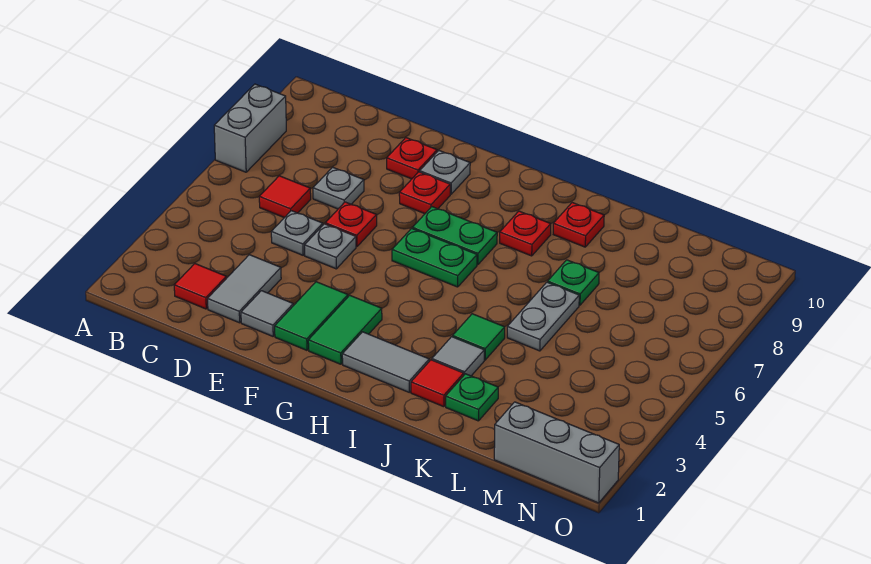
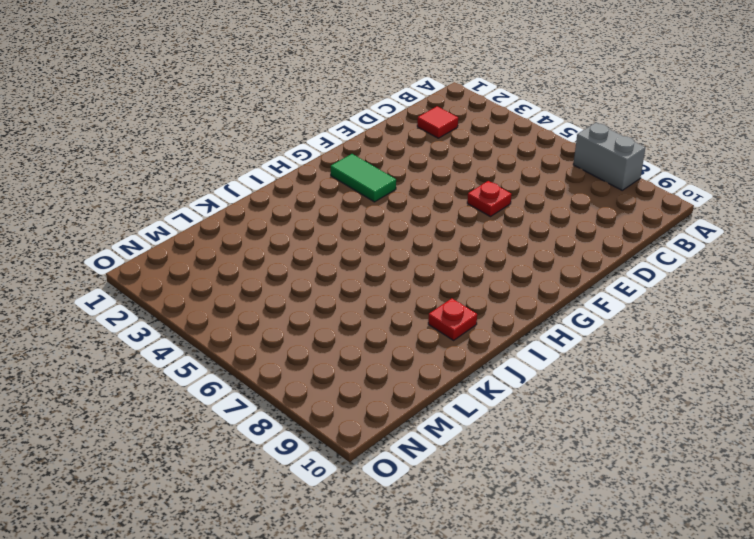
none -> red 1x1 tile [259,176,311,218]
none -> grey 1x2 tile [208,255,281,323]
none -> grey 1x1 plate [271,211,323,255]

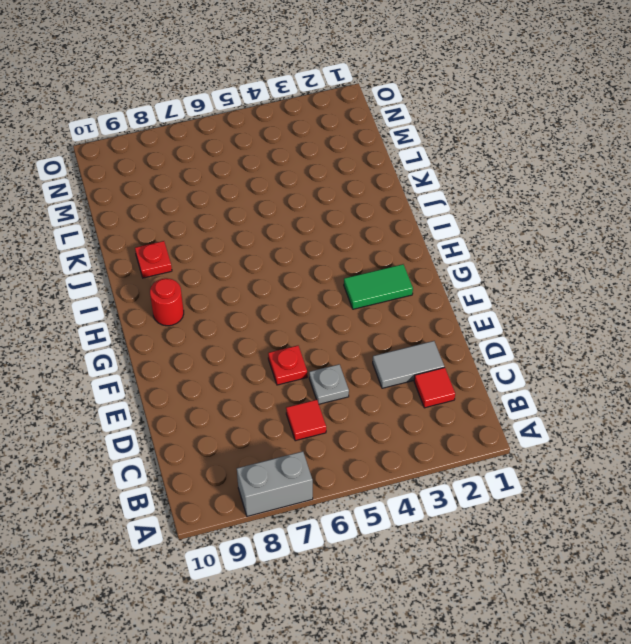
red 1x1 round brick [150,278,184,326] -> none
none -> grey 1x1 plate [313,167,364,209]
none -> grey 1x1 tile [241,291,293,336]
none -> grey 1x1 plate [305,224,356,269]

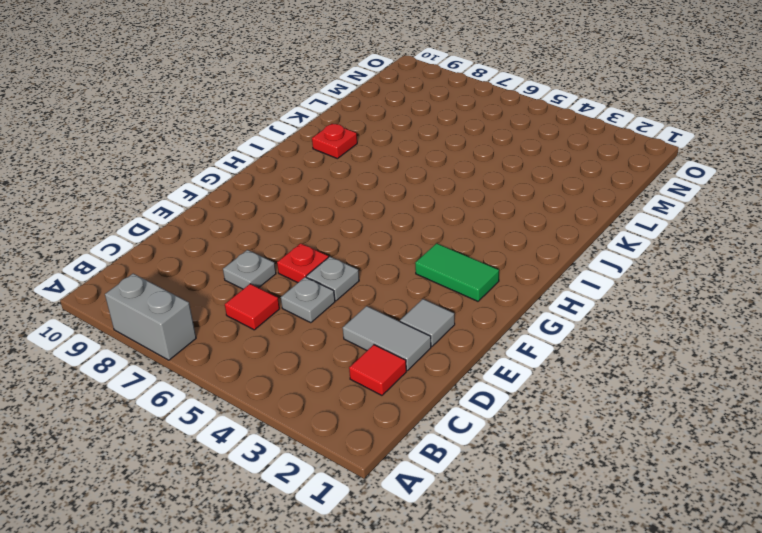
none -> red 1x1 plate [387,138,437,179]
none -> green 1x2 tile [275,282,348,350]
none -> red 1x1 plate [399,172,450,214]

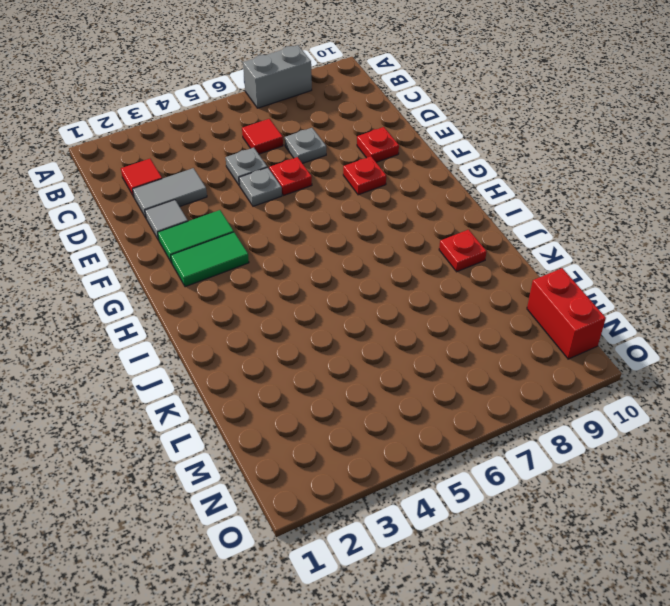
red 1x2 brick [527,268,606,359] -> none
none -> grey 1x1 plate [420,151,470,194]
none -> green 1x2 plate [392,229,477,287]
none -> green 1x2 plate [412,207,497,265]

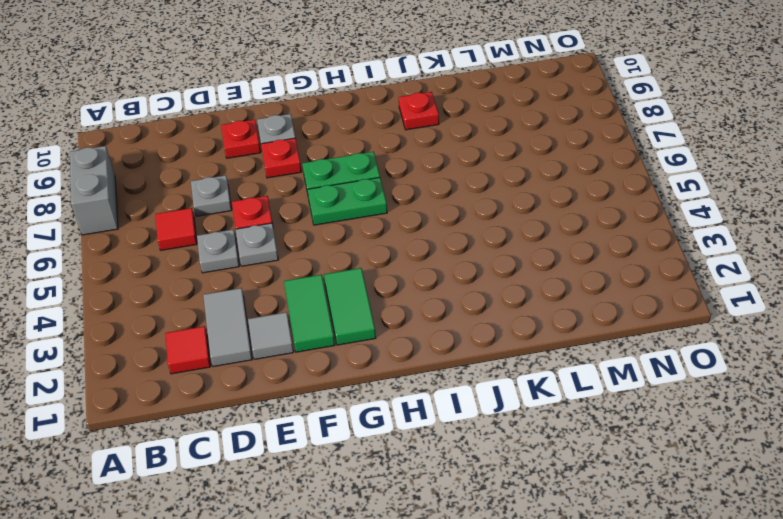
none -> grey 1x2 tile [342,332,429,392]
none -> red 1x1 plate [500,211,551,256]
none -> red 1x1 tile [411,360,464,407]

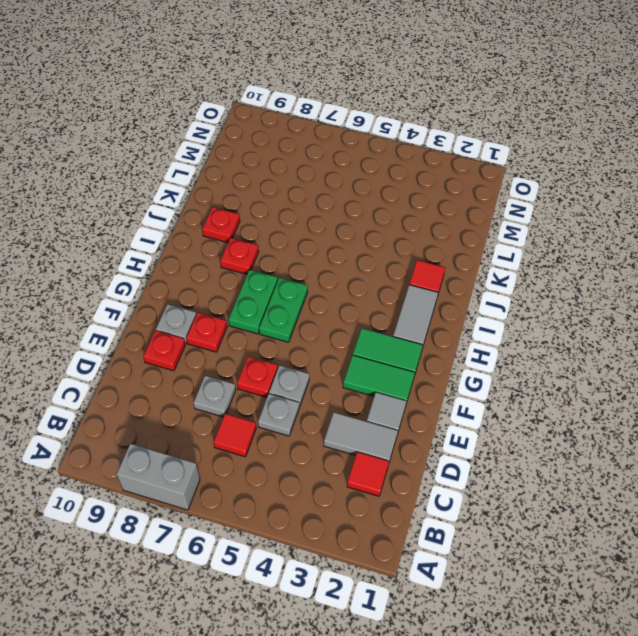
none -> grey 1x1 tile [432,337,484,376]
none -> green 1x1 tile [453,314,505,360]
none -> green 1x1 plate [446,374,498,421]

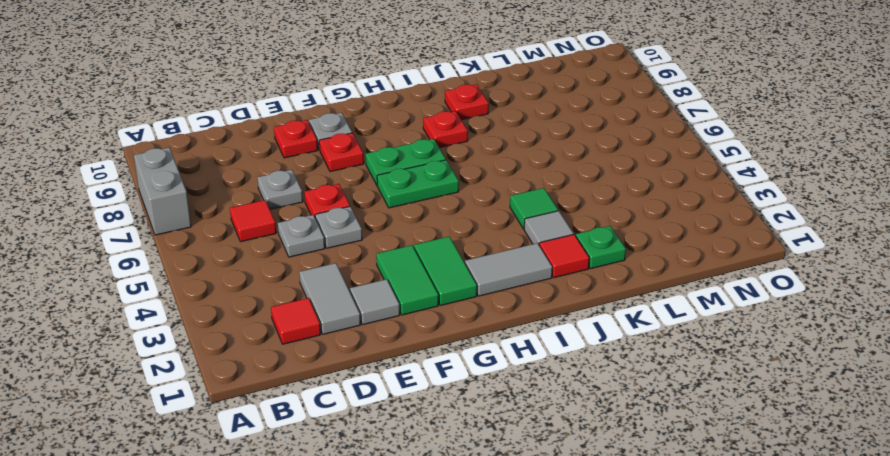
none -> grey 1x2 plate [507,282,579,351]
none -> green 1x1 plate [548,260,599,305]
none -> grey 1x3 brick [494,402,619,503]

